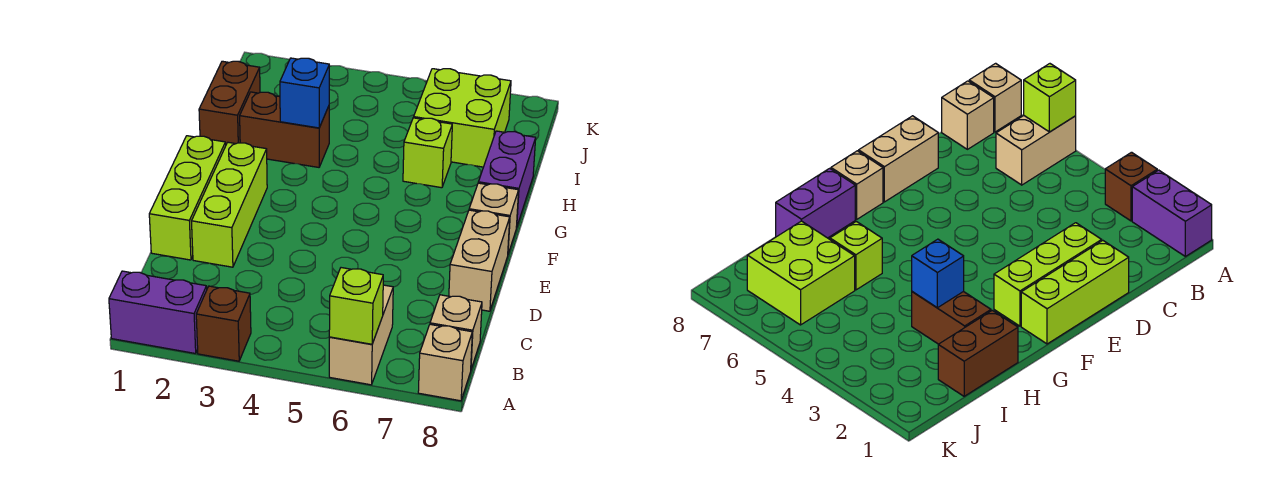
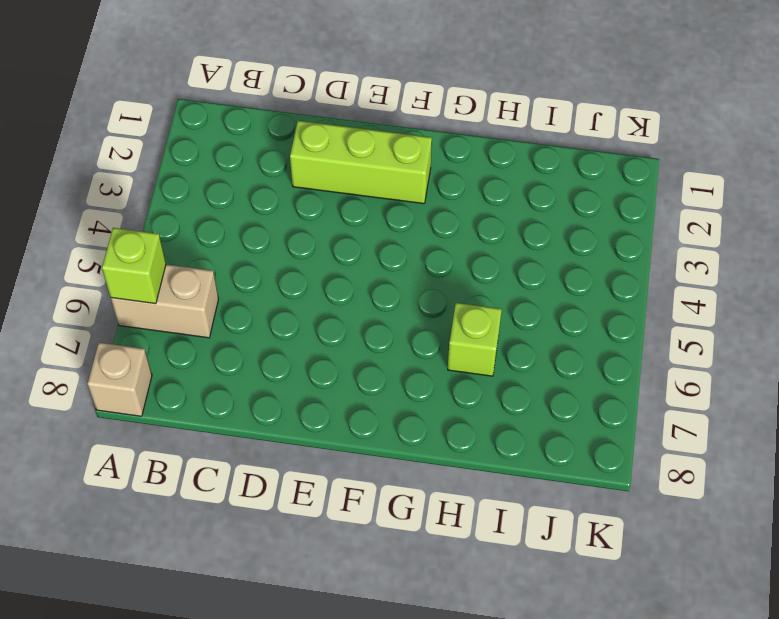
none -> purple 1x2 brick [109,271,207,354]
none -> brown 1x1 brick [196,286,251,361]
none -> tan 1x1 brick [430,295,482,369]

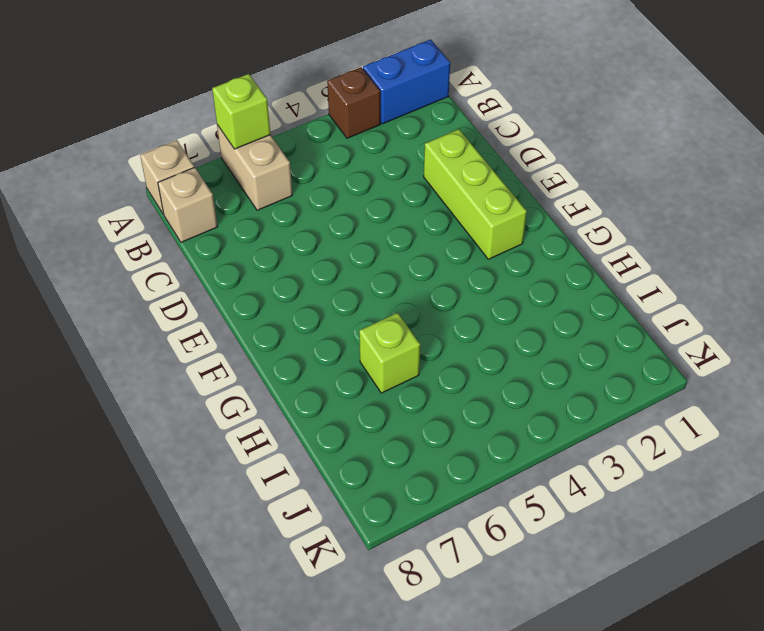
blue 1x2 brick [363,39,450,124] -> purple 1x2 brick [109,271,207,354]
none -> lime 1x3 brick [149,136,226,260]
none -> tan 1x2 brick [449,210,510,311]
none -> tan 1x1 brick [469,183,519,254]

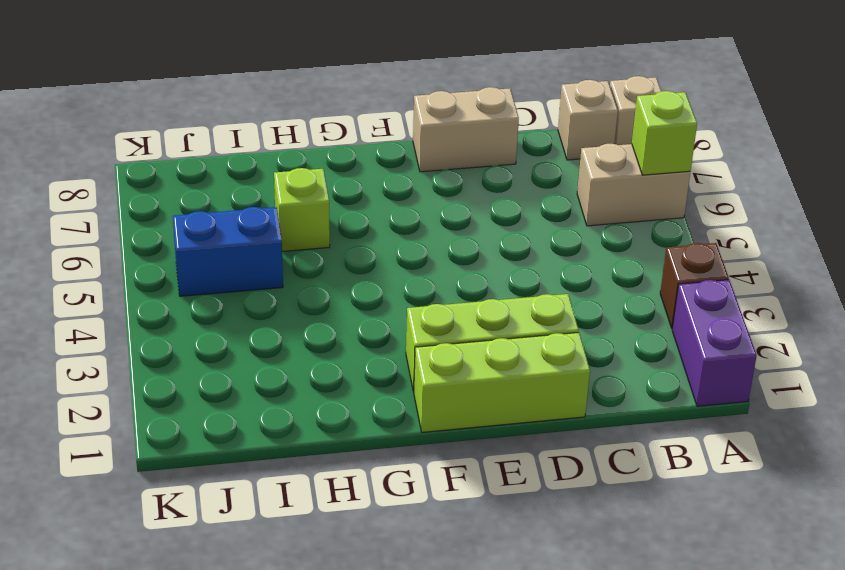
blue 1x2 brick [173,207,283,296] -> none
none -> tan 1x1 brick [469,183,519,254]
none -> purple 1x2 brick [478,131,536,228]
none -> brown 1x2 brick [199,61,260,144]

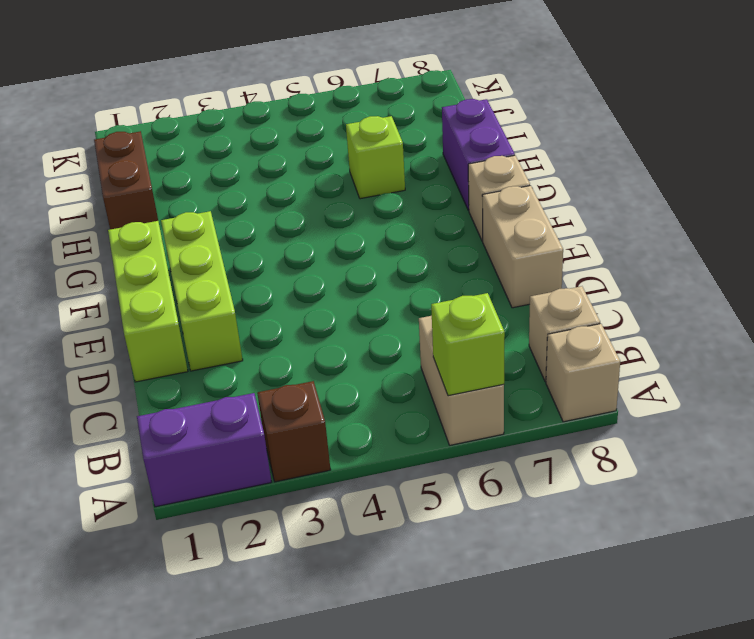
none -> brown 1x2 brick [240,92,329,167]
none -> lime 2x2 brick [414,69,511,167]
none -> blue 1x1 brick [280,58,329,128]

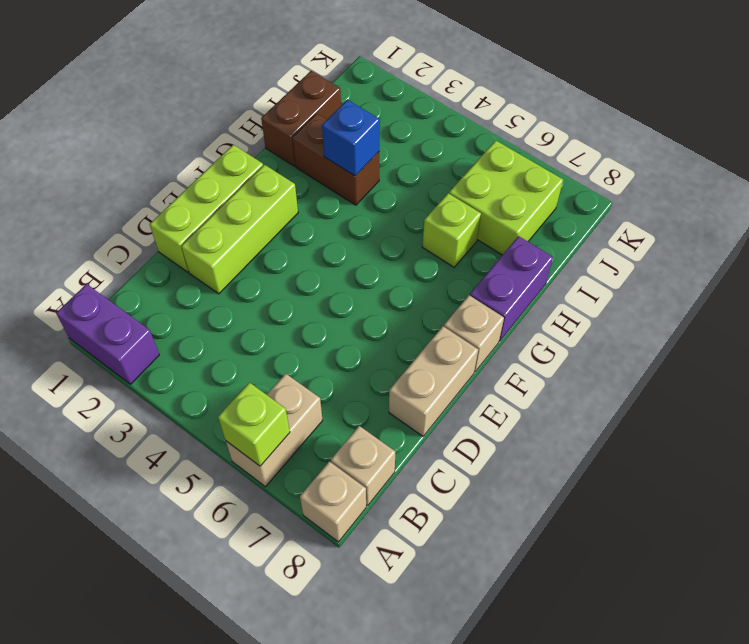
none -> brown 1x1 brick [196,286,251,361]

